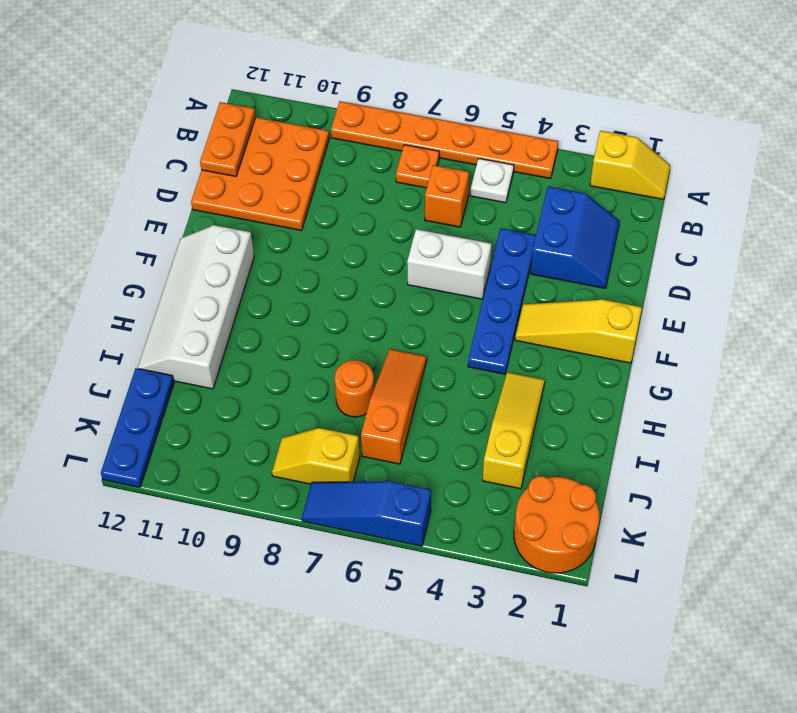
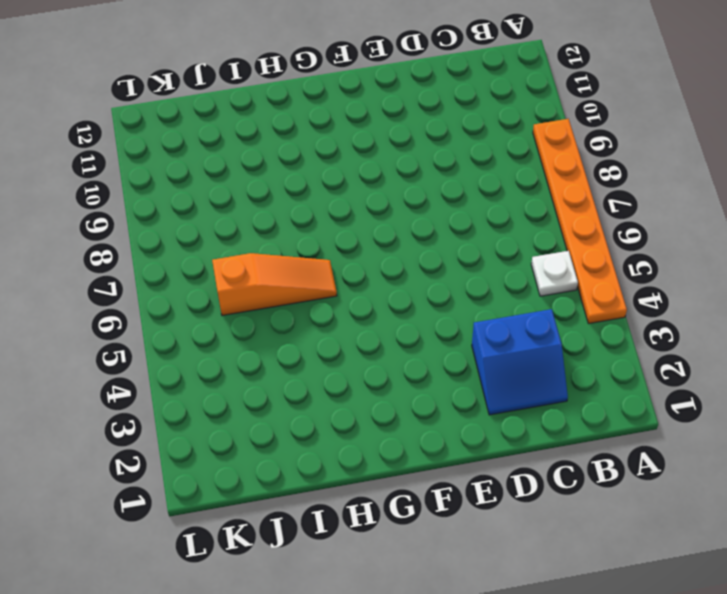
none -> yellow 1x2 slope [590,131,670,199]
none -> orange 1x1 plate [396,145,439,188]
none -> orange 3x3 plate [191,117,329,231]

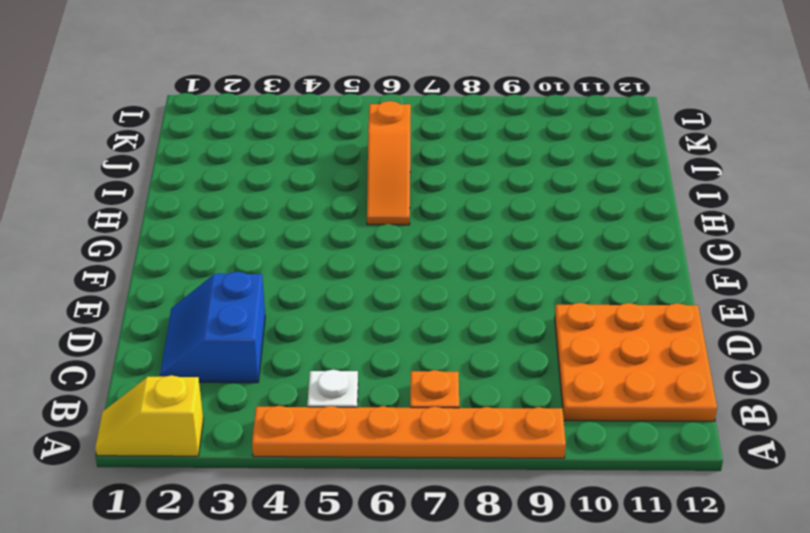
none -> orange 1x1 brick [425,165,469,227]
none -> blue 1x4 plate [468,228,536,374]
none -> white 1x2 brick [407,229,491,299]

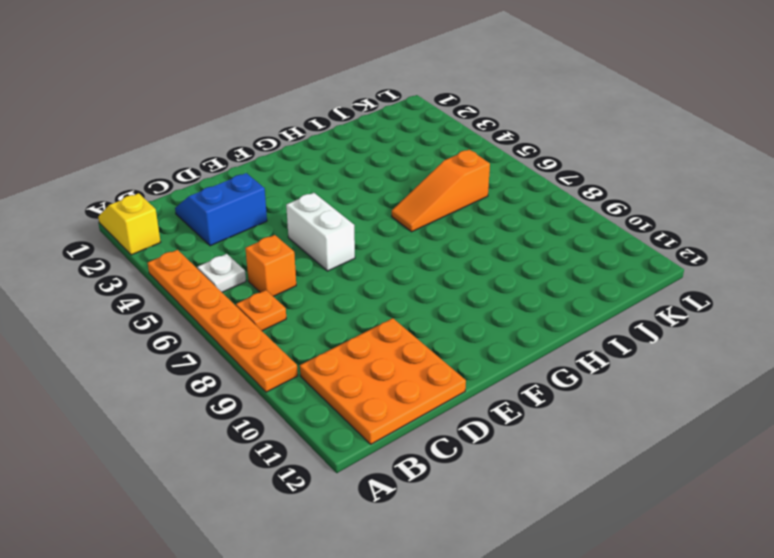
none -> blue 1x4 plate [468,228,536,374]
none -> yellow 1x3 slope [515,300,642,363]
none -> white 2x4 slope [138,225,254,389]

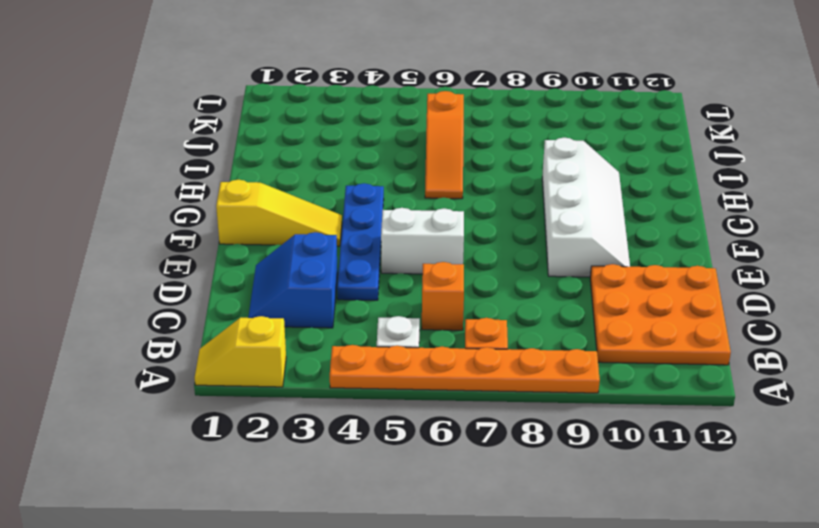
white 2x4 slope [542,138,630,277] -> white 2x4 slope moved to [138,225,254,389]
none -> yellow 1x3 slope [483,372,545,489]
none -> orange 1x1 round brick [335,360,374,417]
none -> blue 1x3 plate [101,368,174,487]

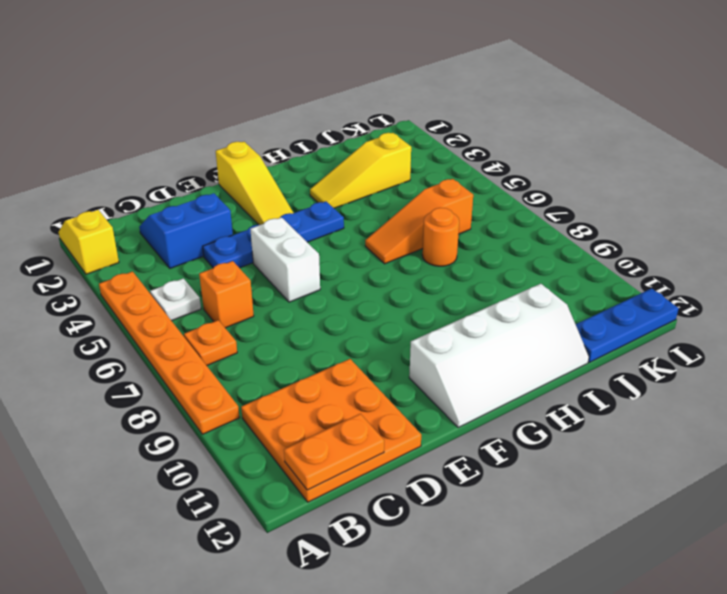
none -> orange 2x2 round brick [514,476,600,573]
none -> yellow 1x2 slope [272,428,360,484]
none -> blue 1x3 slope [302,481,431,546]

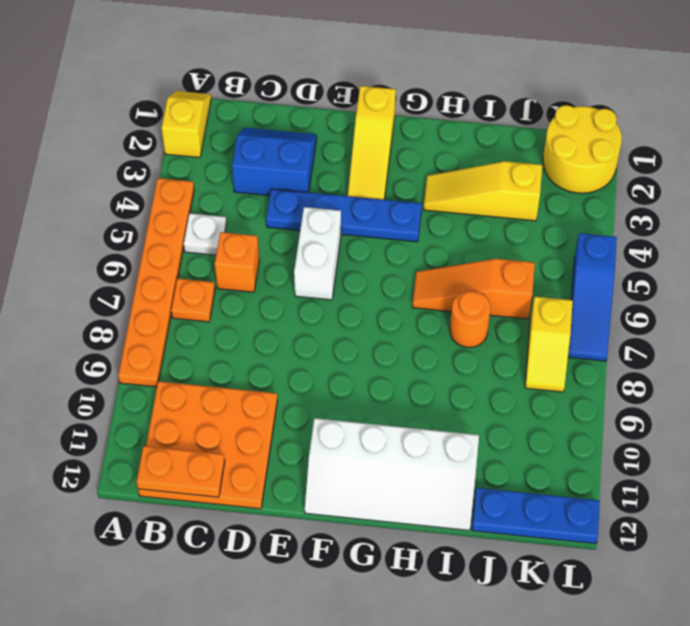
yellow 2x2 round brick [543,105,622,193] -> orange 2x2 round brick [514,476,600,573]

